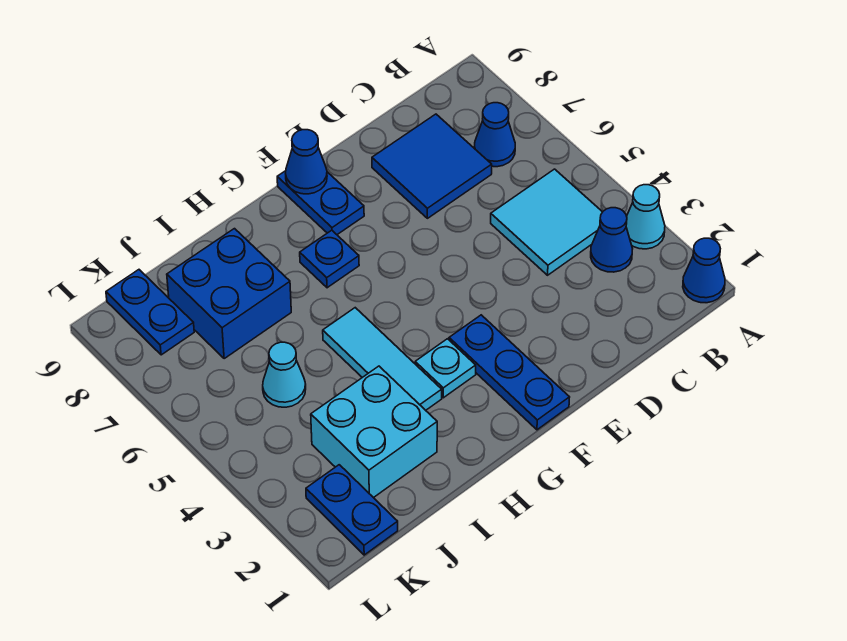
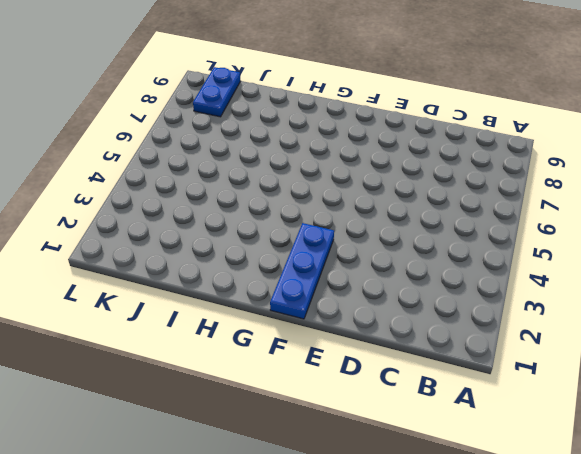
none -> blue 1x1 cone [683,238,725,303]
none -> cyan 1x1 cone [626,185,665,249]
none -> blue 1x1 cone [591,208,632,272]

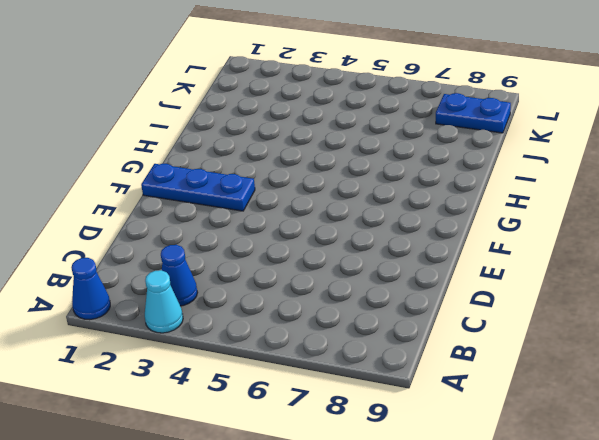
none -> cyan 2x2 tile [491,169,602,275]
none -> blue 1x1 cone [474,103,515,167]
none -> blue 2x2 tile [372,114,492,218]

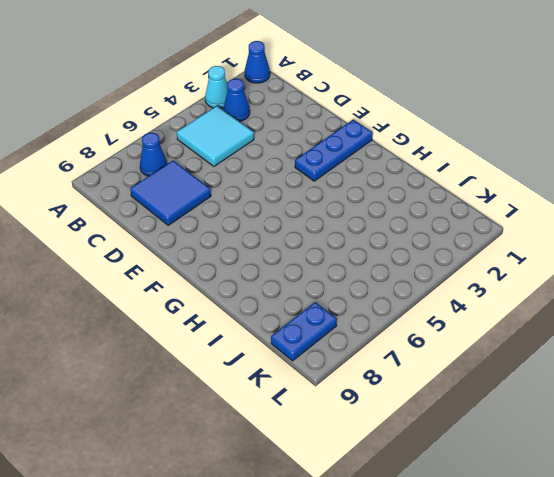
none -> blue 1x2 plate [277,171,364,235]
none -> cyan 1x1 plate [415,339,476,398]
none -> blue 1x1 plate [300,230,359,288]

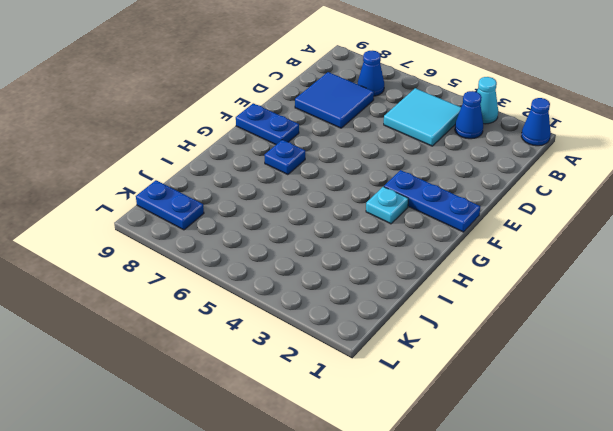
none -> cyan 1x3 tile [323,308,442,410]
none -> cyan 2x2 brick [311,366,437,498]
none -> blue 2x2 brick [167,229,291,358]

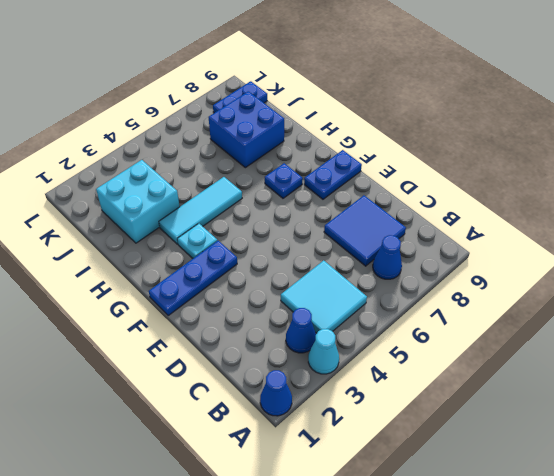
none -> cyan 1x1 cone [263,342,306,407]
none -> blue 1x2 plate [306,465,398,555]
none -> blue 1x1 cone [286,130,327,194]

